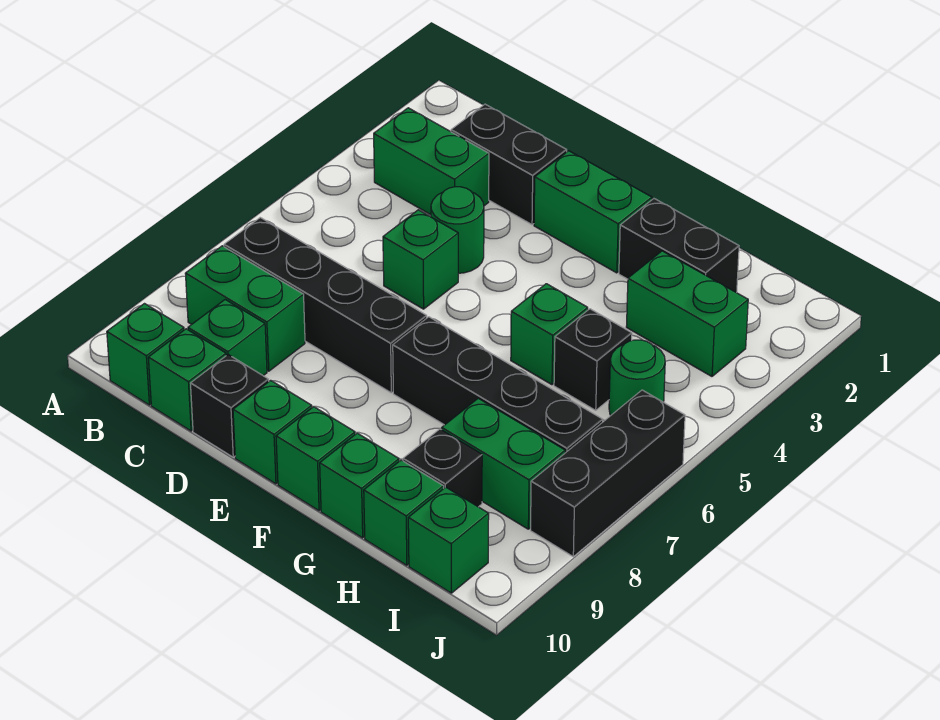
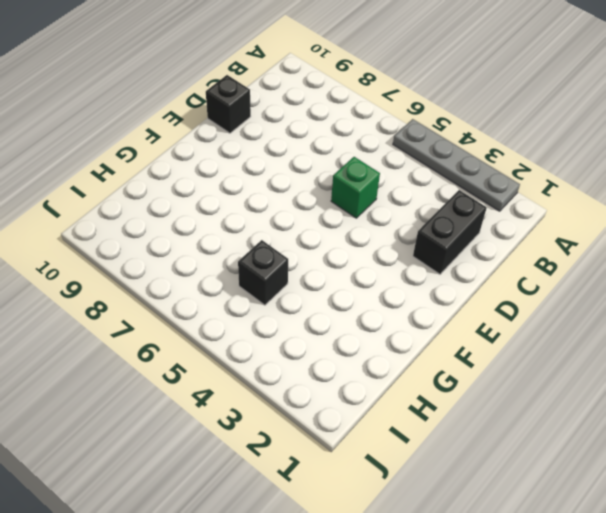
grey 1x4 plate [393,119,520,211] -> none
none -> green 1x2 brick [374,108,489,215]
none -> black 1x4 brick [224,218,427,393]
none -> green 1x2 brick [185,246,305,371]

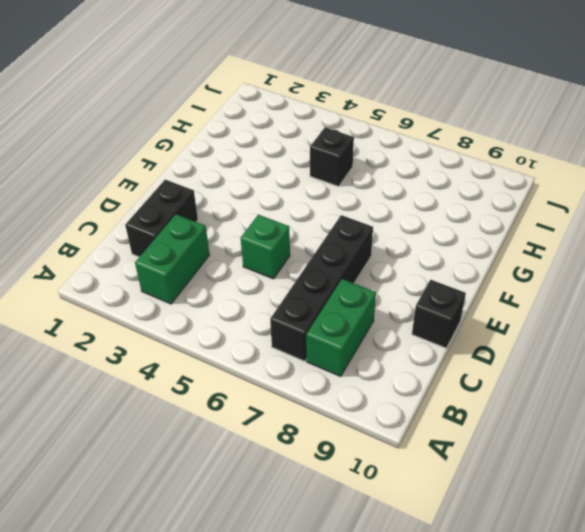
none -> green 1x1 brick [107,304,184,405]
none -> green 1x1 brick [188,300,267,376]
none -> green 1x1 brick [148,329,226,431]

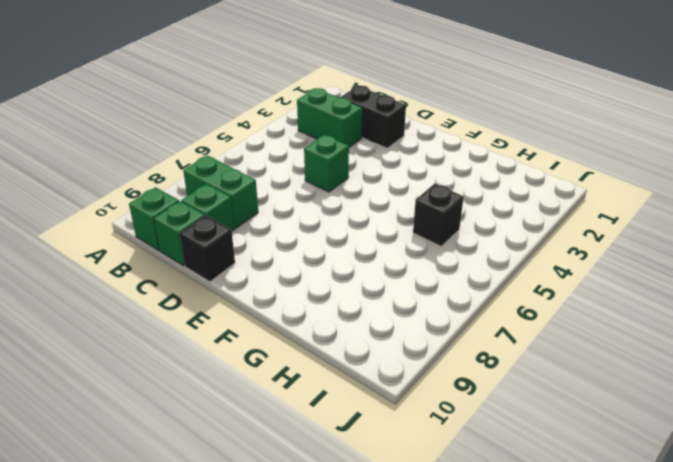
none -> black 1x4 brick [224,218,427,393]
none -> green 1x1 round brick [431,187,484,273]
none -> green 1x2 brick [534,151,652,273]

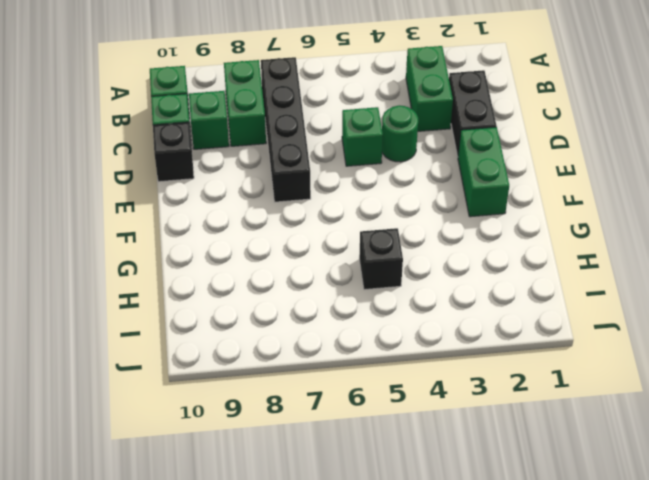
none -> green 1x1 brick [233,380,312,484]
none -> black 1x4 brick [393,317,603,453]
none -> green 1x1 brick [276,407,355,511]

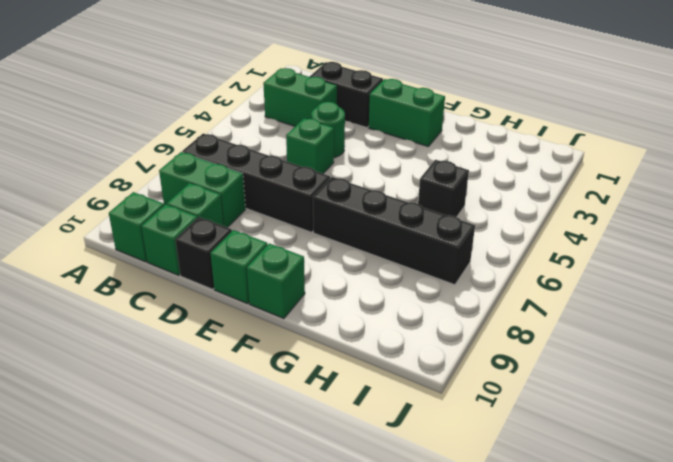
none -> black 1x2 brick [619,199,739,293]
none -> green 1x1 brick [511,284,588,385]
none -> green 1x1 brick [320,433,399,538]

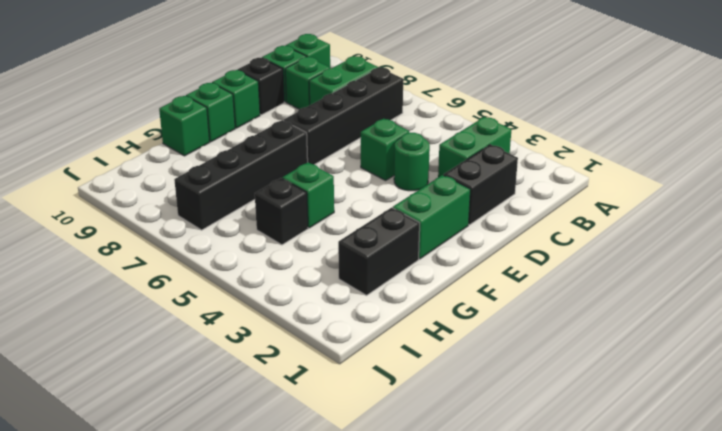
none -> green 1x2 brick [626,251,748,376]
none -> green 1x2 brick [442,398,565,529]
none -> black 1x1 brick [403,429,482,507]

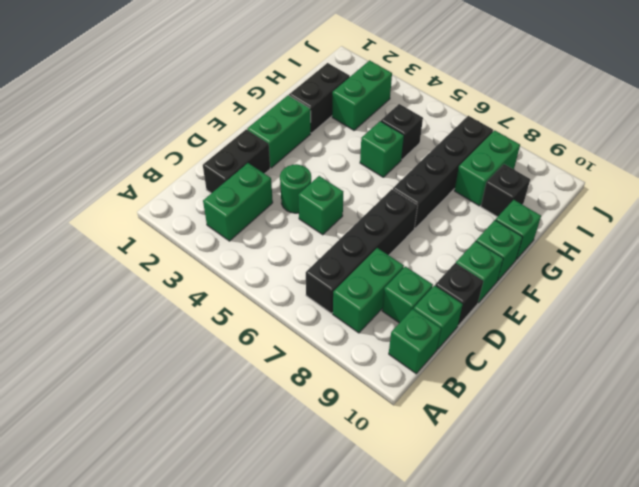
none -> green 1x1 brick [364,460,444,565]
none -> green 1x1 round brick [609,340,665,415]
none -> green 1x1 brick [408,487,489,593]

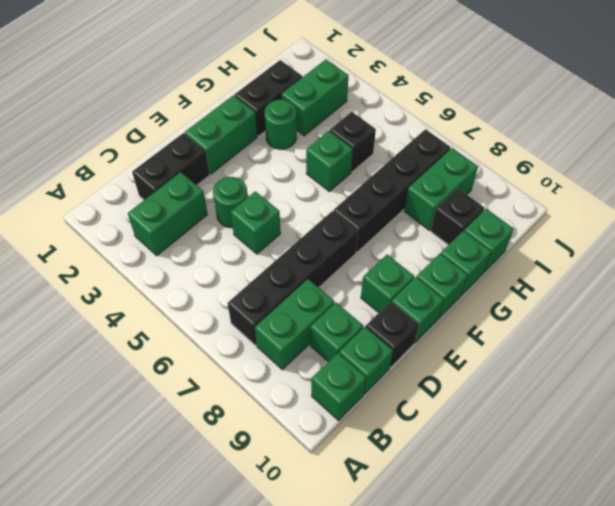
green 1x1 brick [361,255,414,313] -> green 1x1 brick moved to [408,487,489,593]
green 1x1 round brick [264,99,297,149] -> green 1x1 round brick moved to [609,340,665,415]
none -> black 1x3 brick [531,390,685,557]

